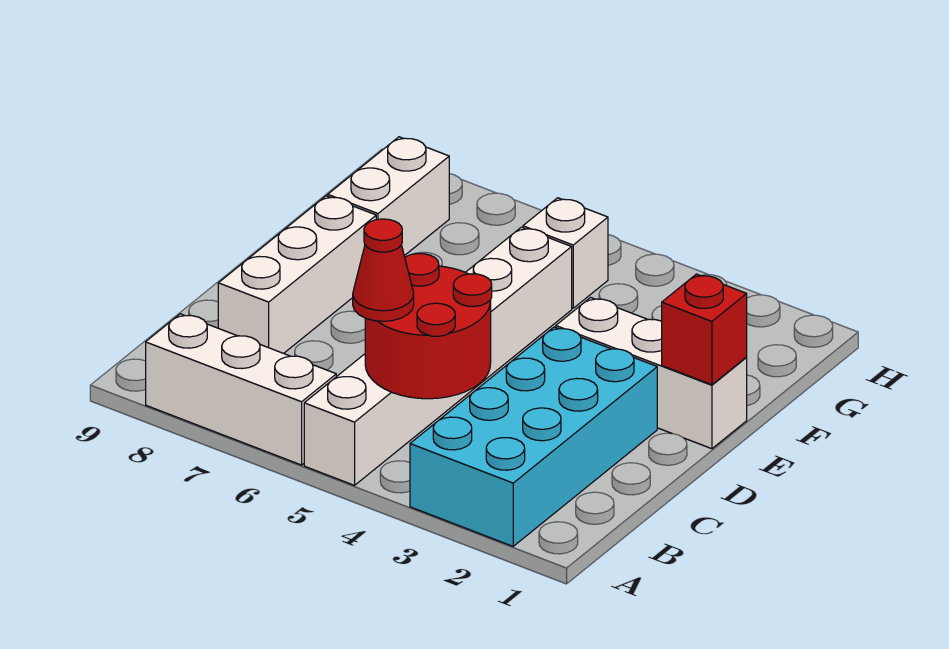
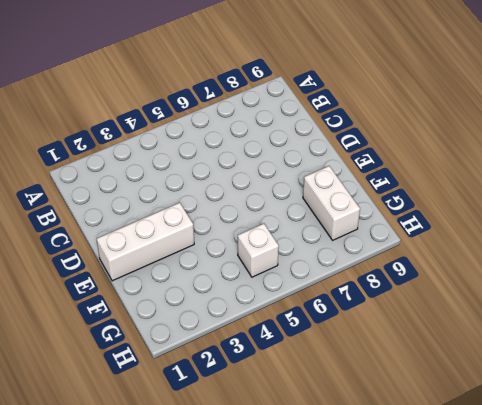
none -> cyan 2x4 brick [410,327,657,546]
none -> white 1x6 brick [304,227,572,485]

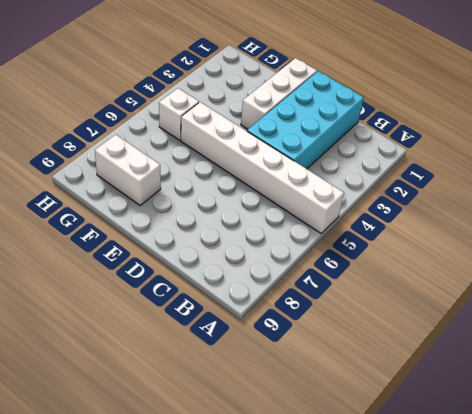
cyan 2x4 brick [247,71,364,169] -> cyan 2x4 brick turned to [410,327,657,546]
none -> white 1x3 brick [146,314,336,465]
none -> white 1x3 brick [218,196,376,353]

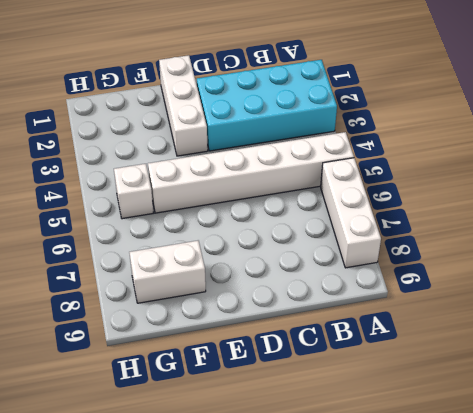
none -> white 1x3 brick [218,196,376,353]
none -> red 2x2 round brick [365,254,492,399]

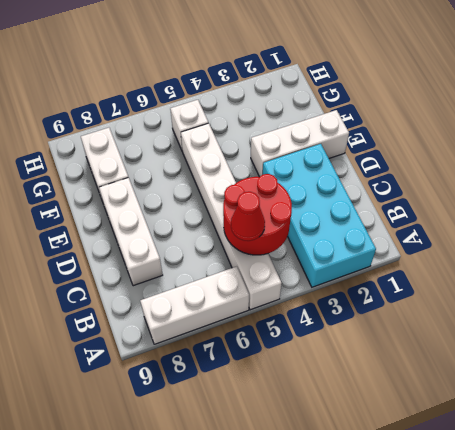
none -> red 1x1 brick [662,274,747,385]

